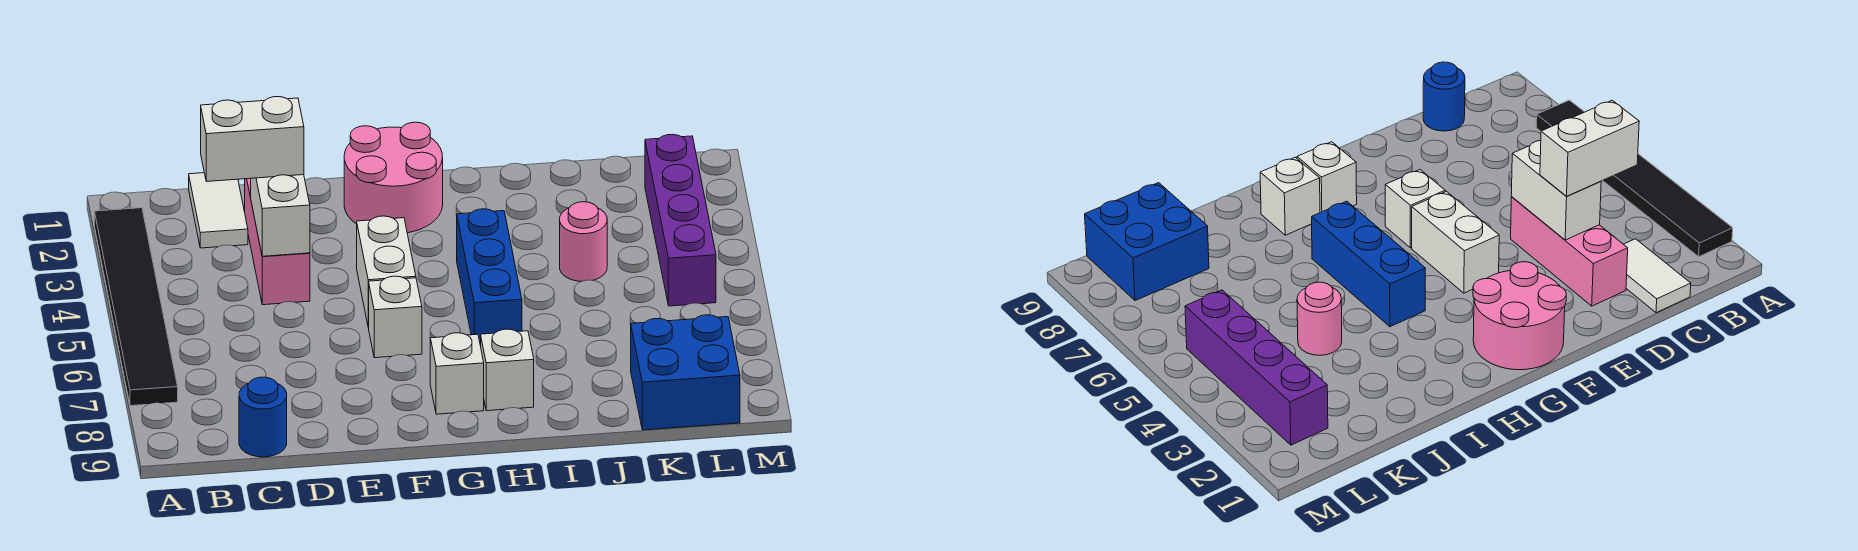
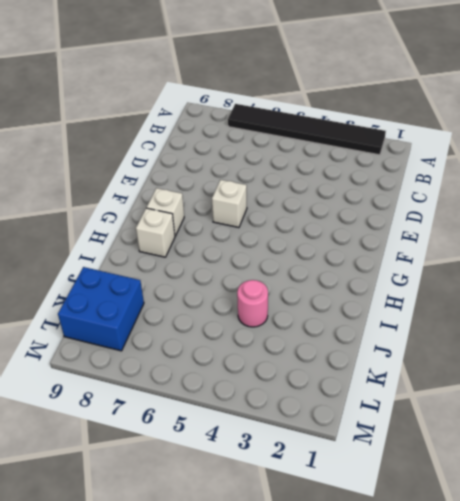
none -> white 1x2 tile [189,173,248,248]
none -> blue 1x1 round brick [239,377,287,457]
none -> pink 1x3 brick [245,178,310,305]

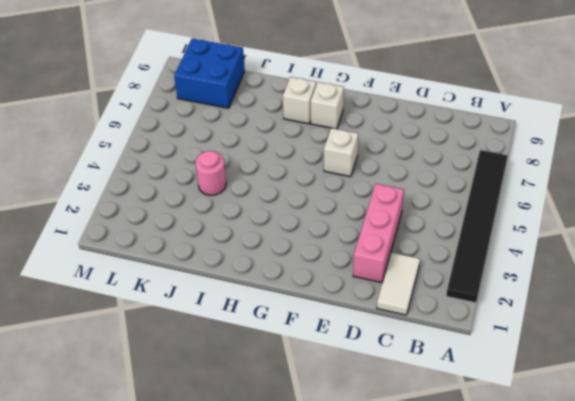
none -> blue 1x1 round brick [239,377,287,457]
none -> pink 2x2 round brick [344,122,443,233]
none -> white 1x2 brick [357,216,416,327]

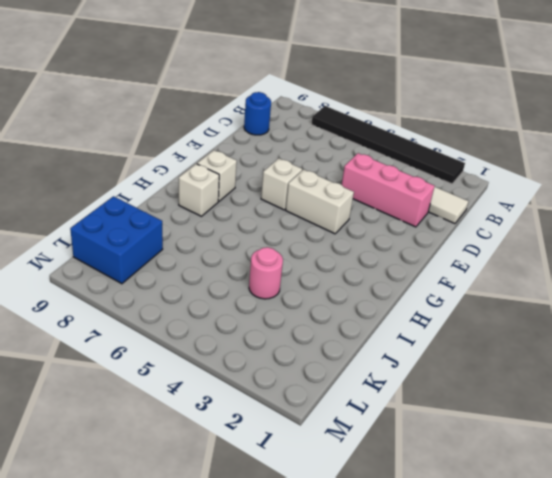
none -> pink 2x2 round brick [344,122,443,233]
none -> blue 1x3 brick [457,209,522,346]
none -> purple 1x4 brick [645,134,716,306]

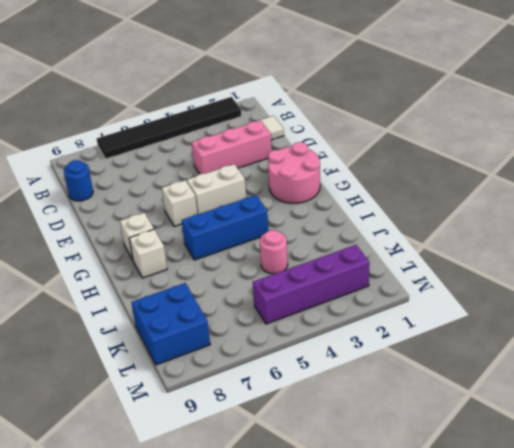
none -> white 1x2 brick [251,175,310,256]
none -> white 1x2 brick [201,97,304,182]

